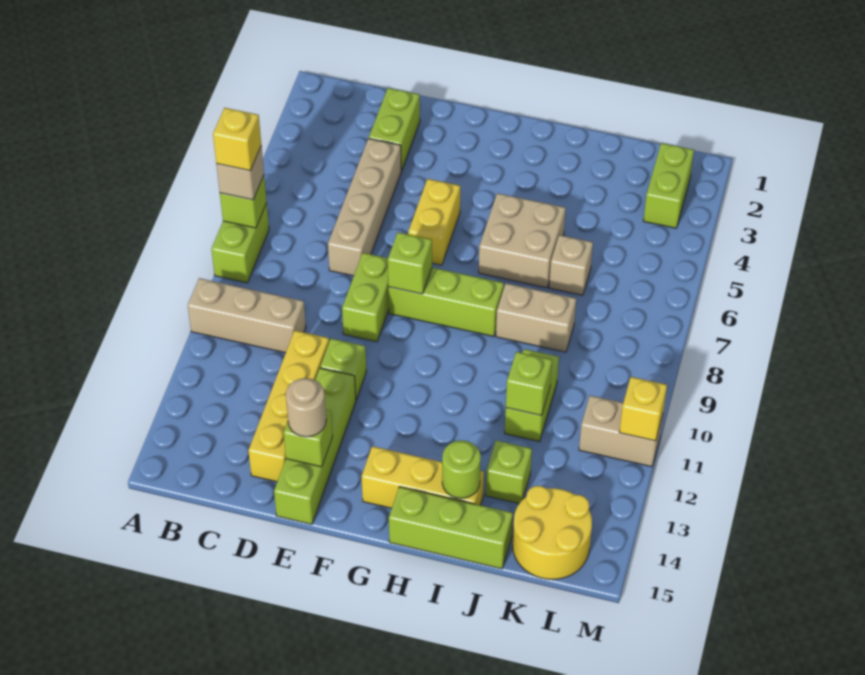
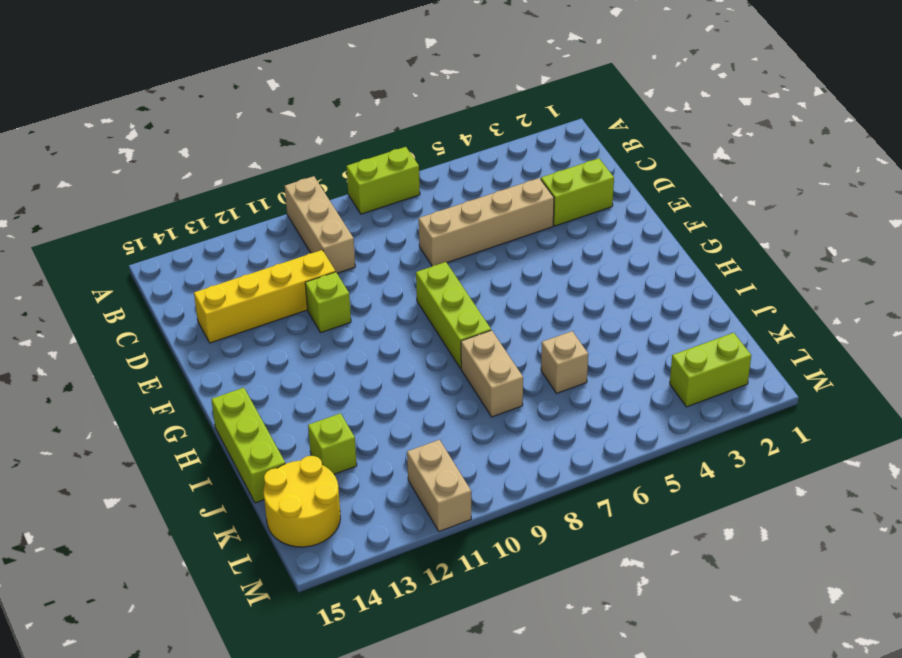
none -> lime 1x2 brick [342,253,389,342]
none -> lime 1x4 brick [274,368,356,524]
none -> yellow 1x2 brick [408,179,460,265]

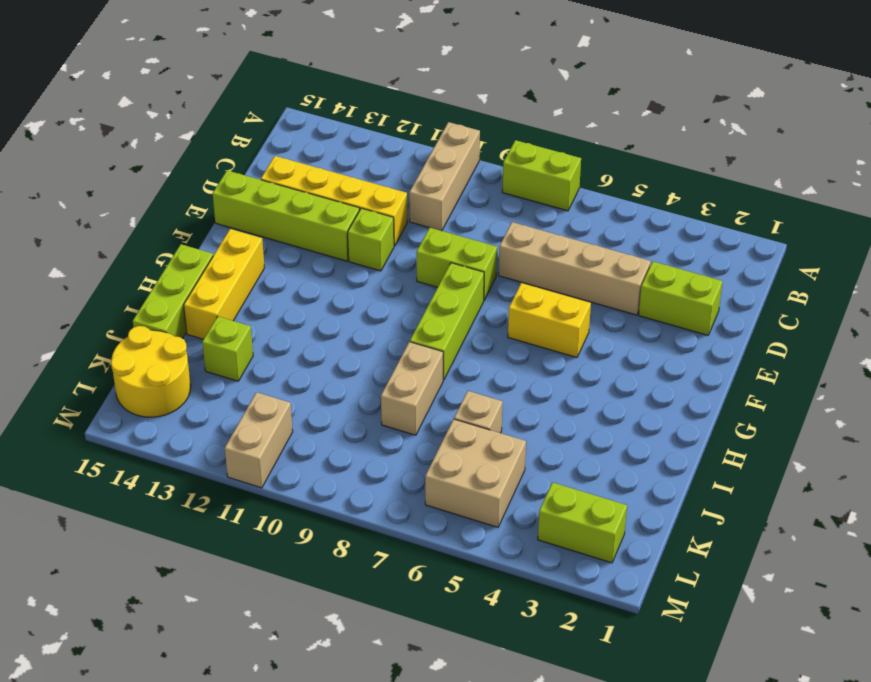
tan 2x2 brick [425,419,526,527] -> tan 2x2 brick moved to [479,193,566,288]
none -> lime 1x2 brick [505,349,559,442]
none -> lime 1x1 brick [220,175,267,228]
none -> lime 1x1 brick [283,409,333,467]

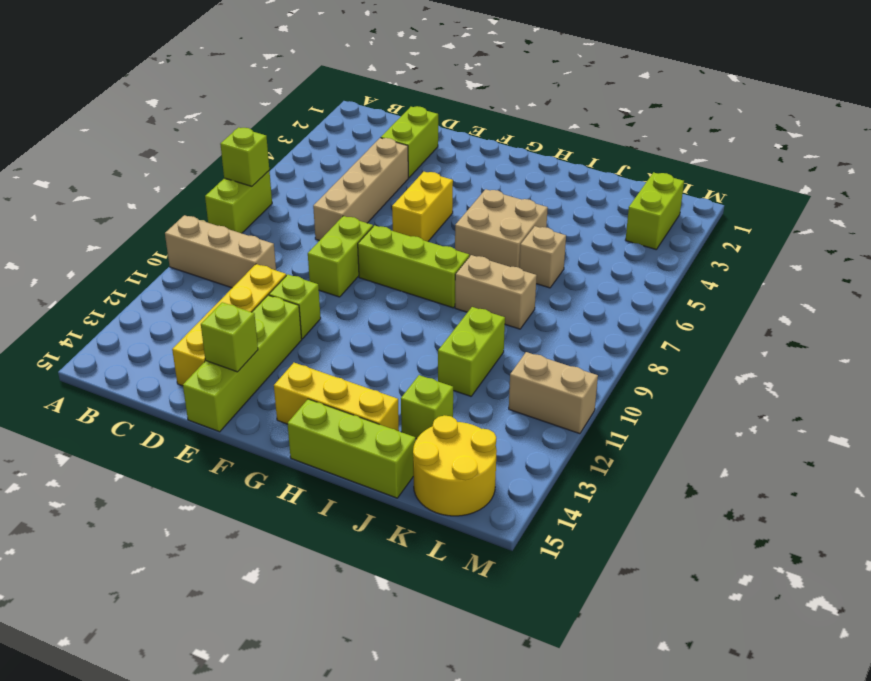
none -> lime 1x1 brick [388,232,432,294]
none -> lime 1x1 round brick [442,440,481,498]
none -> lime 1x1 brick [506,352,552,416]

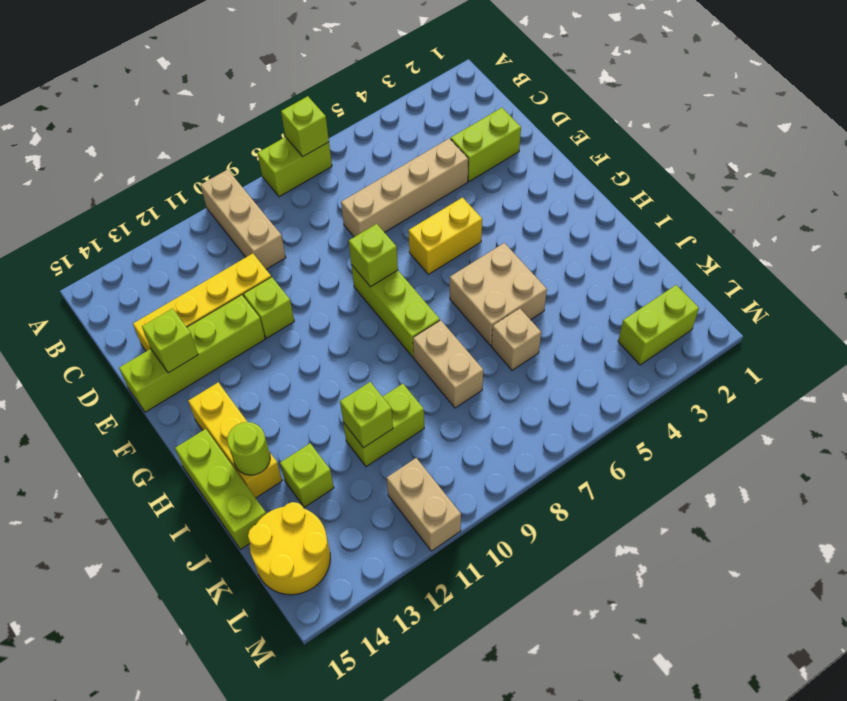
none -> lime 1x2 brick [342,253,389,342]
none -> yellow 1x1 brick [619,377,667,441]
none -> tan 1x1 brick [216,146,264,200]

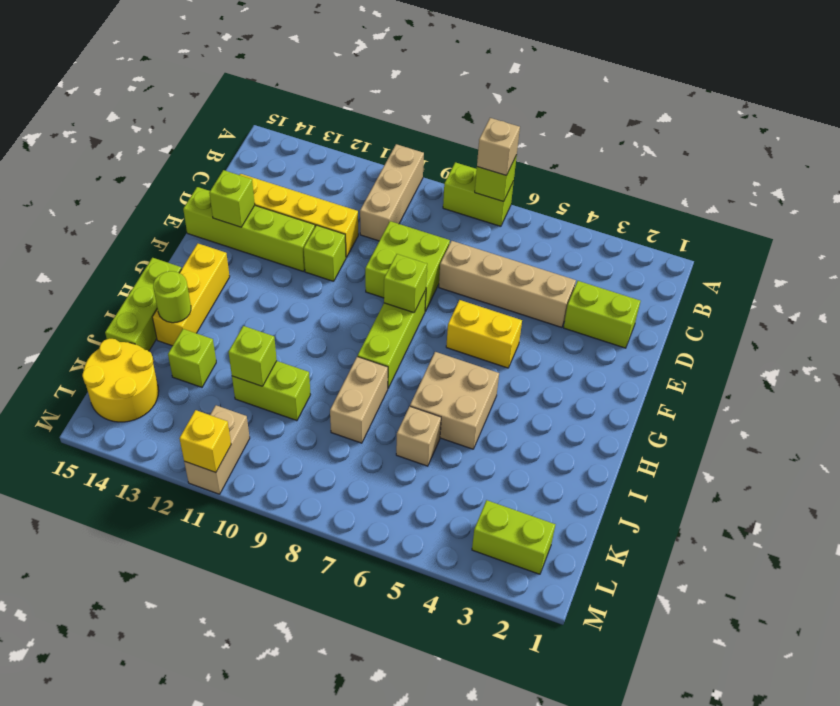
lime 2x2 brick [365,221,450,311] -> lime 1x2 brick [342,253,389,342]
none -> tan 1x1 round brick [286,378,326,437]
none -> yellow 1x1 brick [213,108,261,171]

